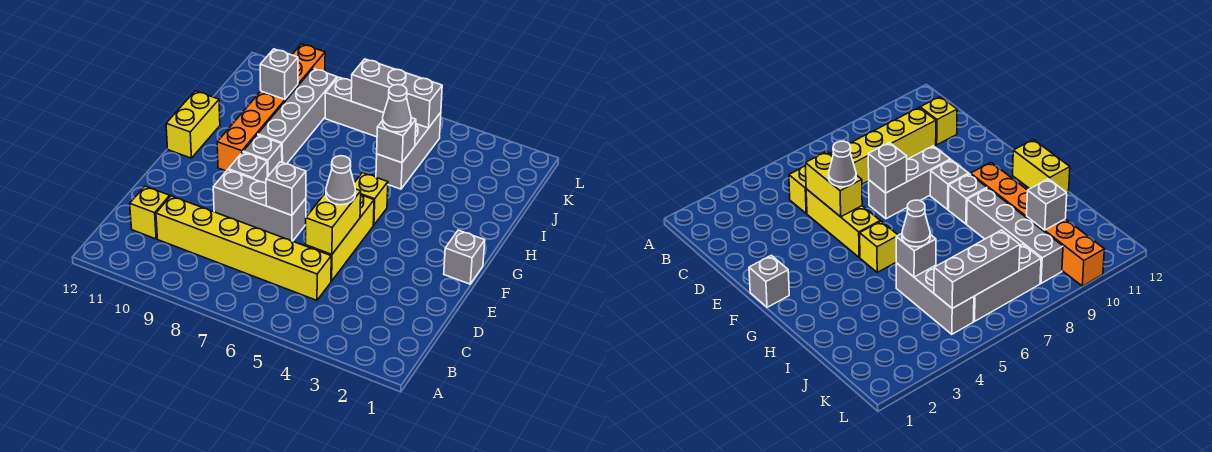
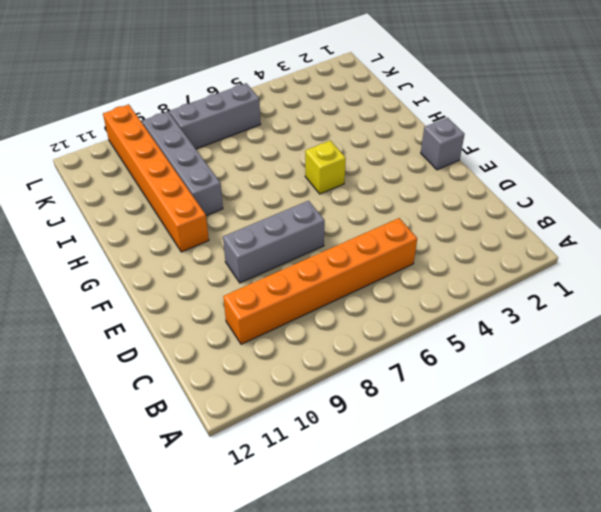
orange 1x6 brick [223,218,417,344] -> yellow 1x6 brick [156,196,331,300]
none -> yellow 1x1 brick [130,186,170,239]
none -> yellow 1x3 brick [306,195,374,281]
none -> grey 1x1 brick [228,152,268,183]

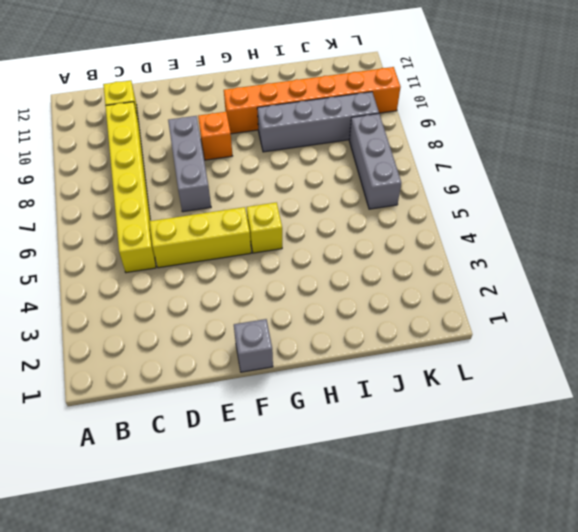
orange 1x1 brick [198,112,232,160] -> grey 1x1 brick [228,152,268,183]
none -> grey 1x1 brick [243,135,282,176]
none -> yellow 1x2 brick [166,91,220,158]
none -> grey 1x3 brick [376,113,441,189]

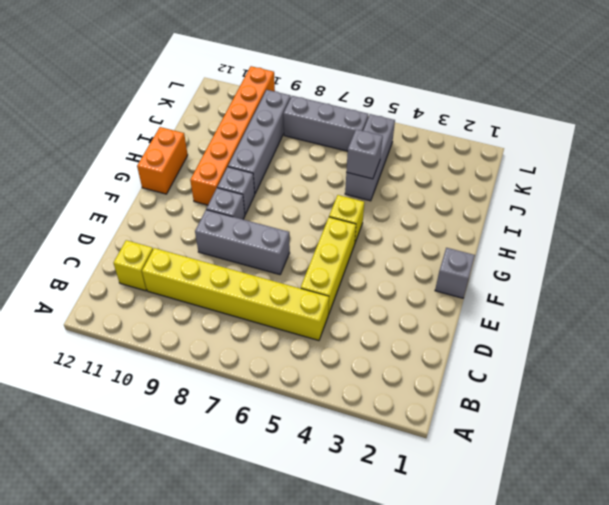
orange 1x2 brick [137,127,188,194] -> yellow 1x2 brick [166,91,220,158]
none -> yellow 1x2 brick [306,189,361,255]
none -> grey 1x1 brick [266,162,306,215]
none -> grey 1x1 brick [260,49,298,99]

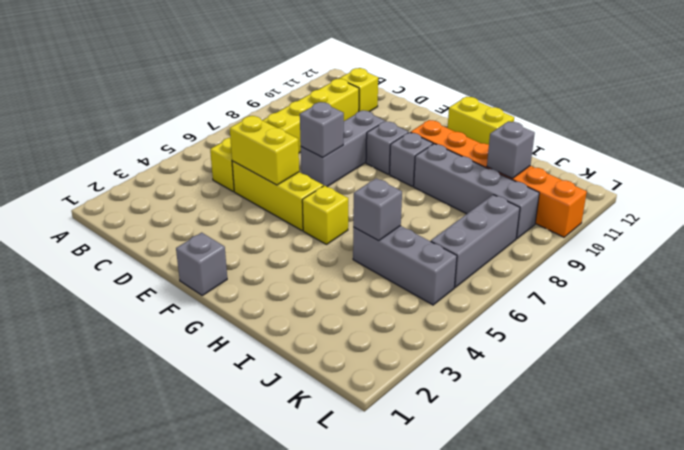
none -> grey 1x3 brick [351,59,442,128]
none -> grey 1x1 cone [326,156,355,205]
none -> grey 1x1 cone [383,85,411,132]

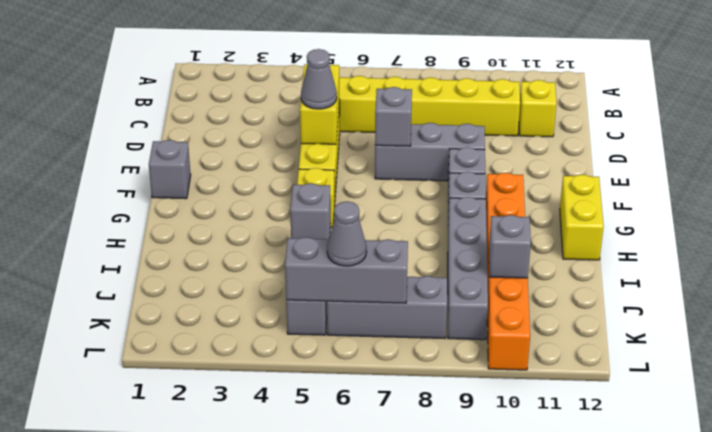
grey 1x1 cone [327,201,367,266] -> grey 1x1 cone moved to [383,85,411,132]

